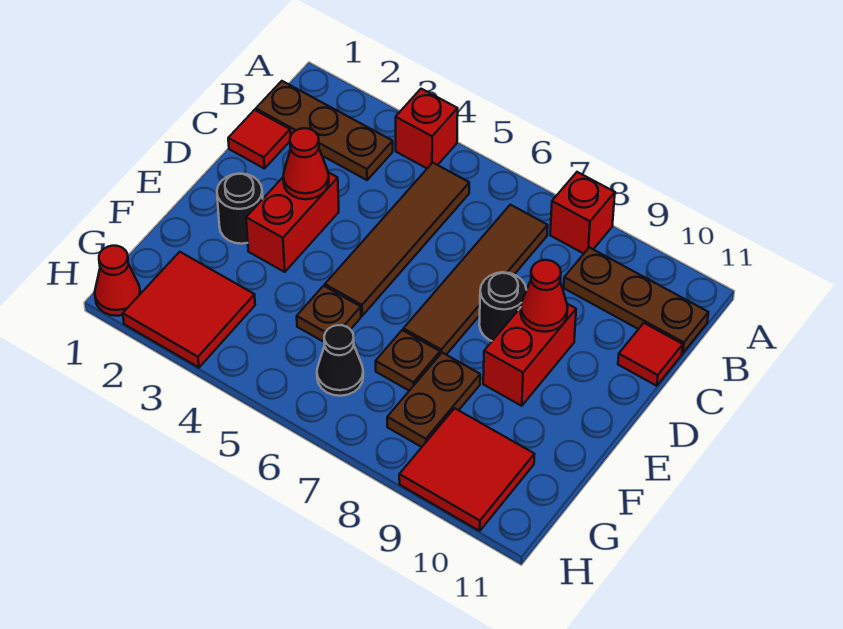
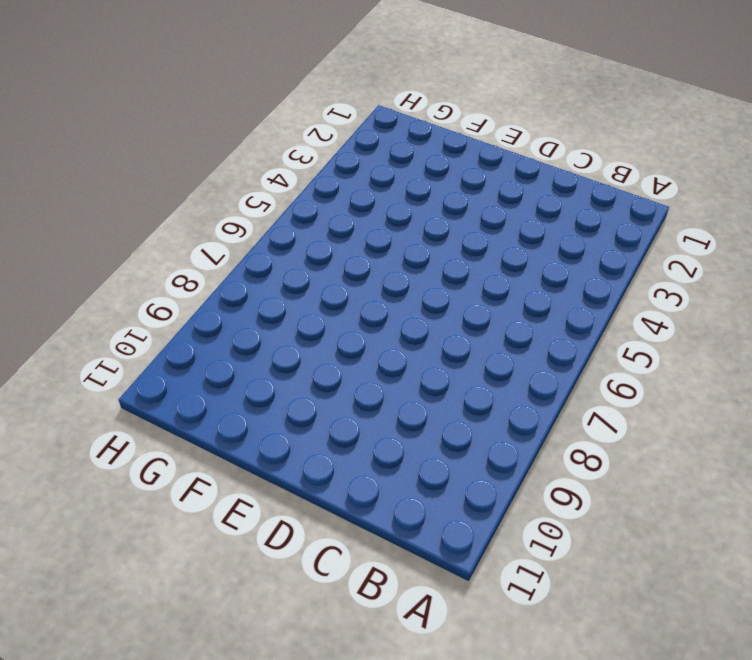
none -> red 1x1 brick [396,89,458,168]
none -> red 1x1 brick [550,172,615,254]
none -> brown 1x3 plate [256,81,393,180]

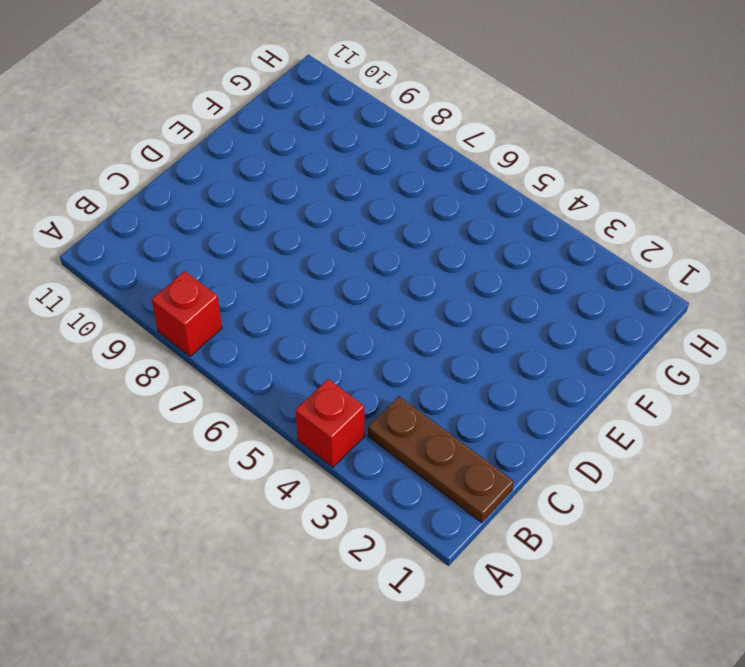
none -> brown 1x4 tile [325,163,469,316]
none -> brown 1x4 tile [403,205,548,355]
none -> brown 1x3 plate [564,247,708,353]

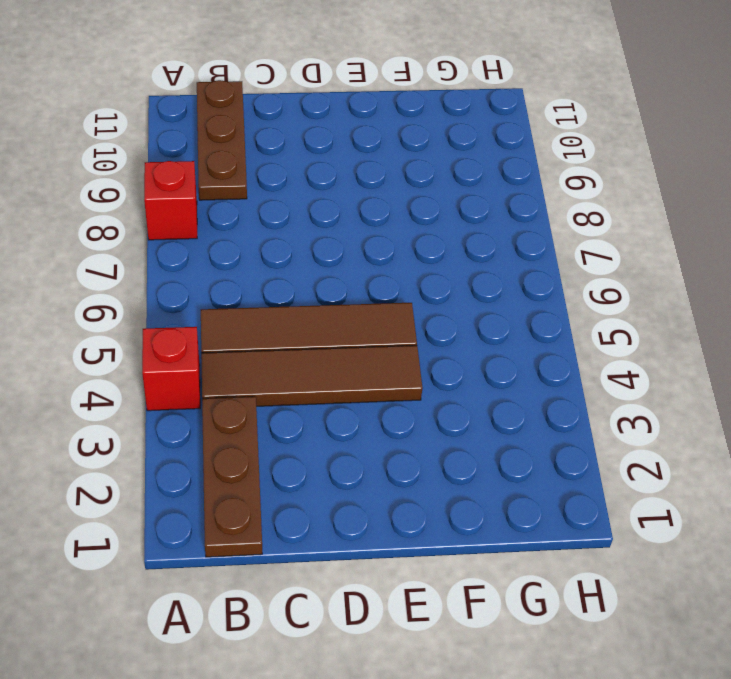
brown 1x4 tile [201,345,423,406] -> brown 1x4 tile moved to [403,205,548,355]
none -> red 1x1 tile [228,110,290,168]
none -> red 1x1 tile [618,323,683,386]
none -> red 1x2 brick [246,172,339,272]

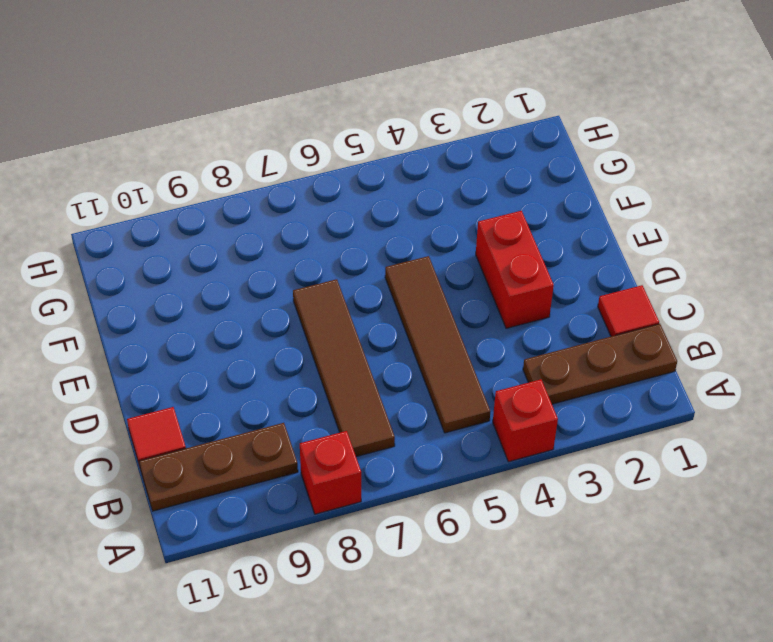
none -> black 1x1 round brick [479,272,526,341]
none -> red 1x2 brick [483,304,576,406]
none -> black 1x1 round brick [217,174,263,244]

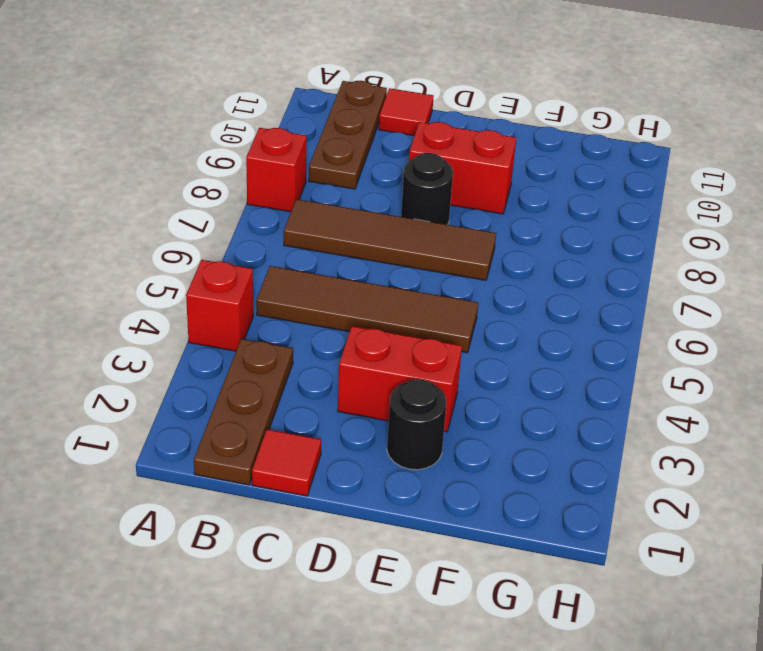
none -> brown 1x1 plate [297,286,361,342]
none -> brown 1x1 plate [376,330,440,391]
none -> brown 1x2 plate [387,353,480,447]

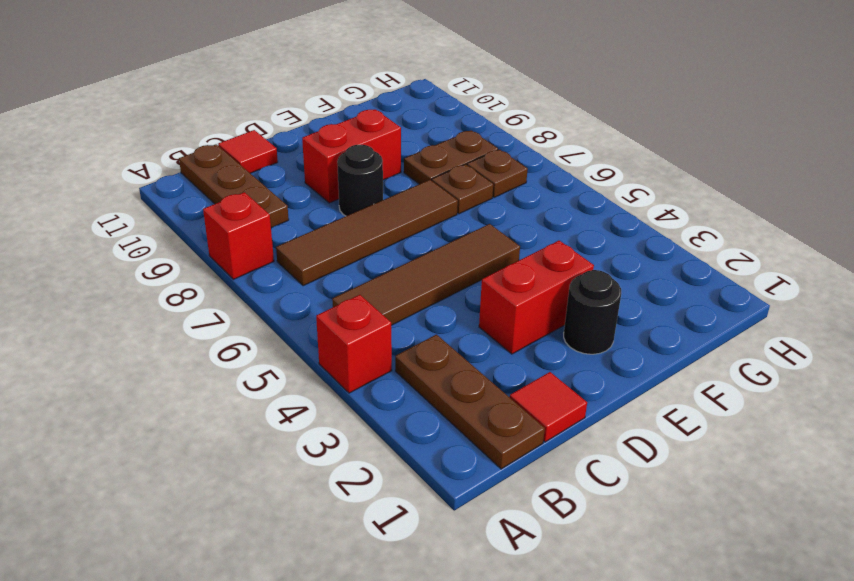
brown 1x1 plate [467,149,528,198] -> brown 1x1 plate moved to [297,286,361,342]
none -> red 2x2 tile [123,252,255,368]
none -> black 1x1 cone [317,325,363,396]
none -> red 2x2 tile [399,408,535,531]

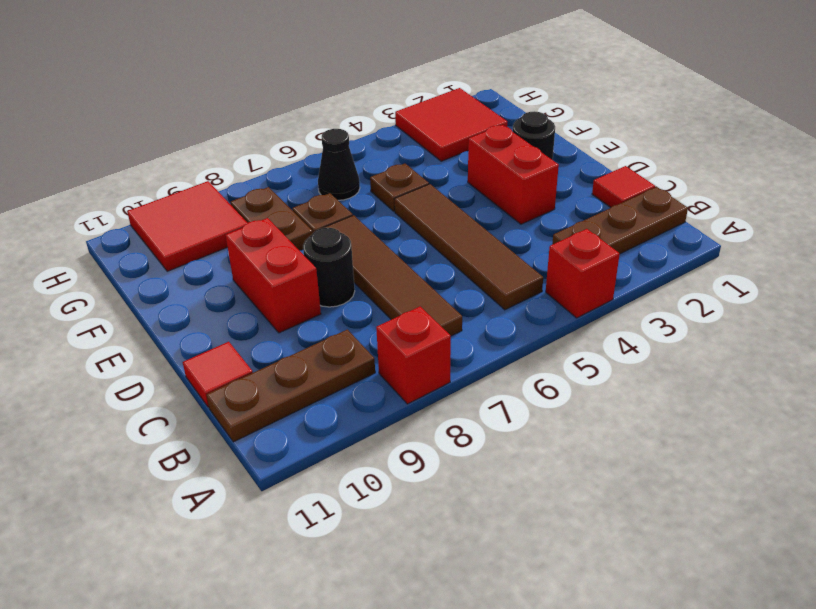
none -> red 1x1 cone [95,246,140,316]
none -> red 1x1 cone [283,128,329,199]
none -> red 1x1 cone [521,260,568,332]

